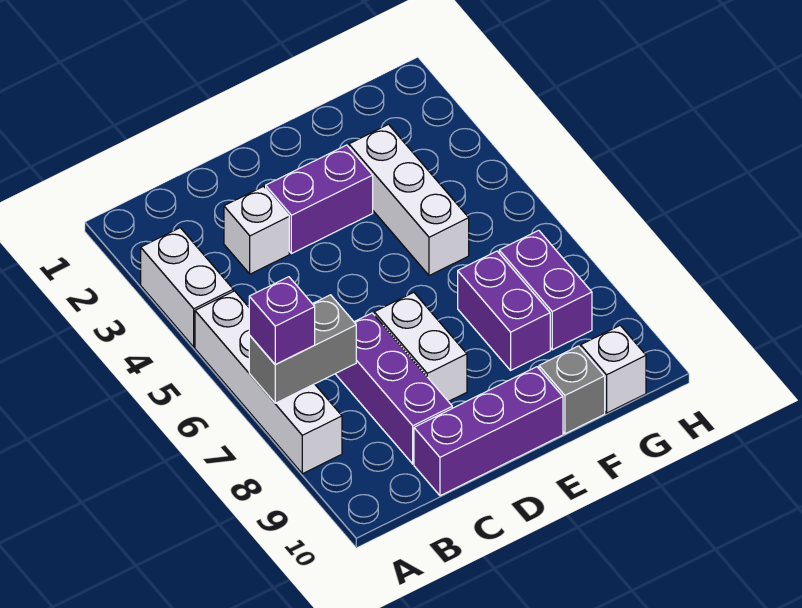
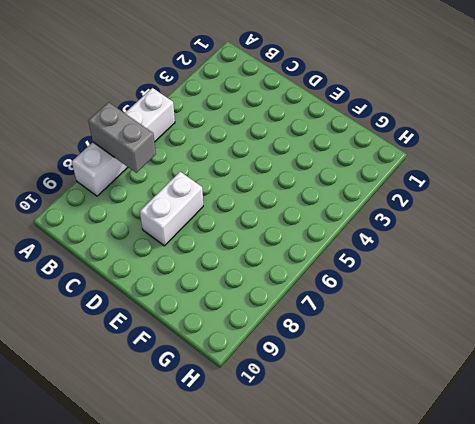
none -> white 1x2 brick [141,228,233,347]
none -> white 1x1 brick [224,186,289,274]
none -> purple 1x3 brick [336,313,452,464]

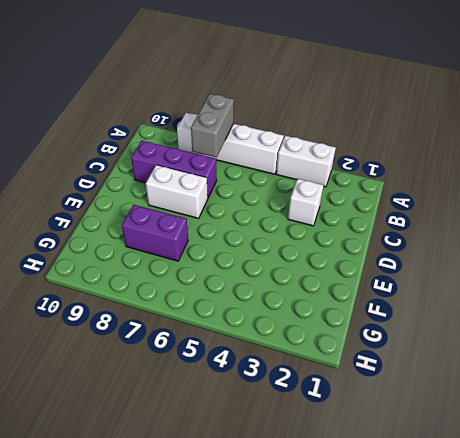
none -> purple 1x3 brick [414,367,563,496]
none -> purple 1x2 brick [266,145,373,254]
none -> white 1x3 brick [349,124,469,276]

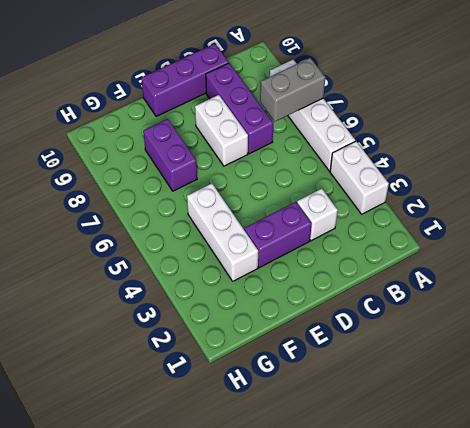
none -> grey 1x1 brick [539,346,605,434]
none -> purple 1x2 brick [499,230,592,350]
none -> white 1x1 brick [581,325,646,413]

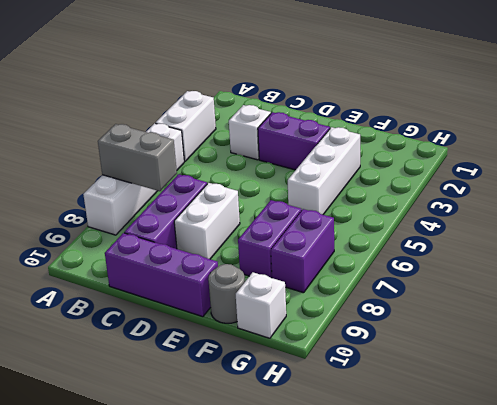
grey 1x1 round brick [208,264,245,323] -> grey 1x1 brick [539,346,605,434]
none -> purple 1x1 brick [249,277,315,365]

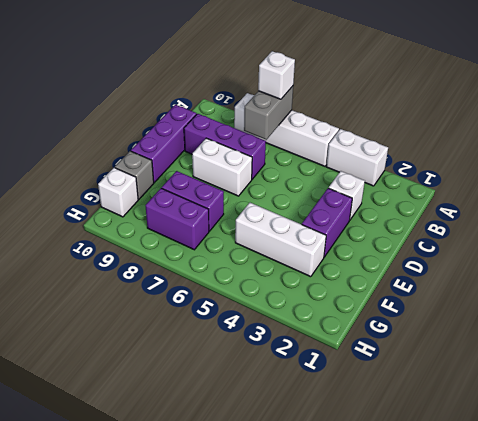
white 1x1 brick [258,51,295,99] -> purple 1x1 brick [249,277,315,365]

